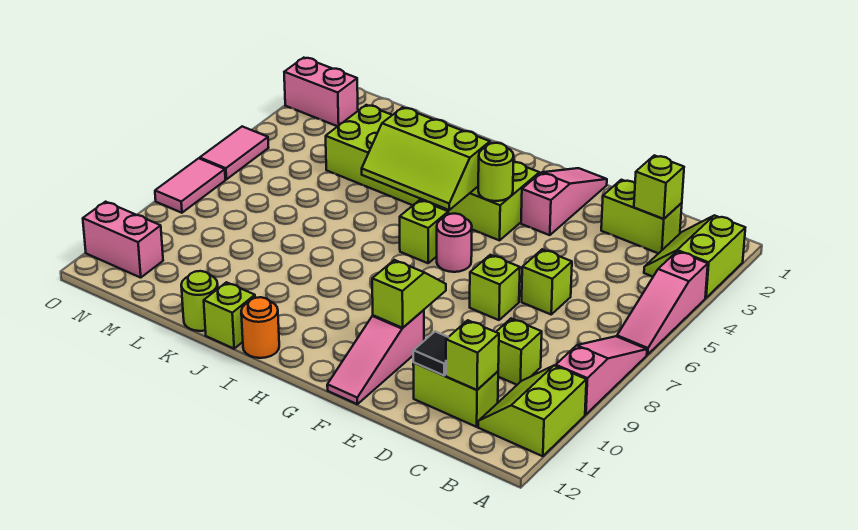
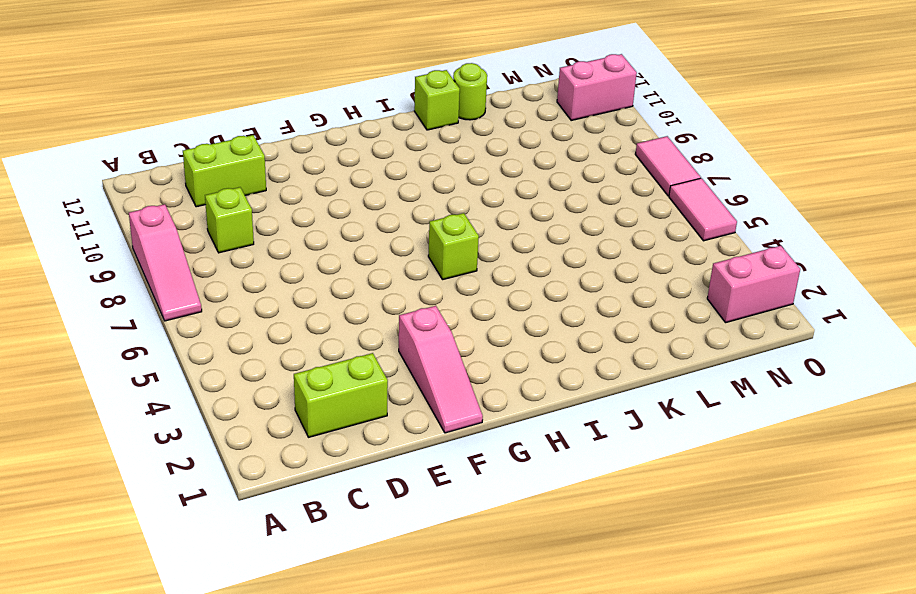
none -> lime 2x2 slope [644,215,745,298]
none -> pink 1x3 slope [617,251,708,355]
none -> lime 2x2 slope [478,366,586,456]

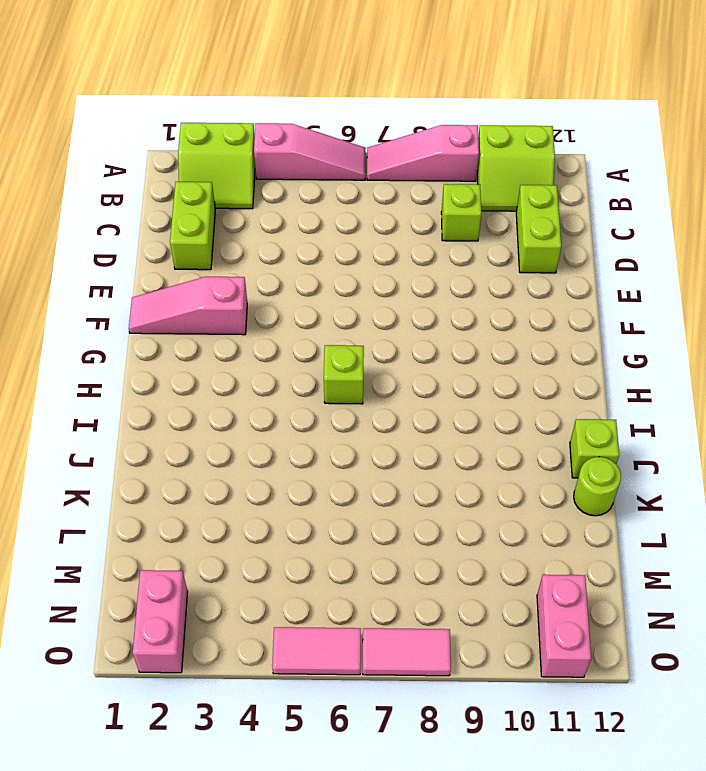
none -> lime 1x1 brick [522,249,572,314]
none -> lime 1x1 brick [470,255,520,320]
none -> pink 1x3 slope [327,310,424,404]

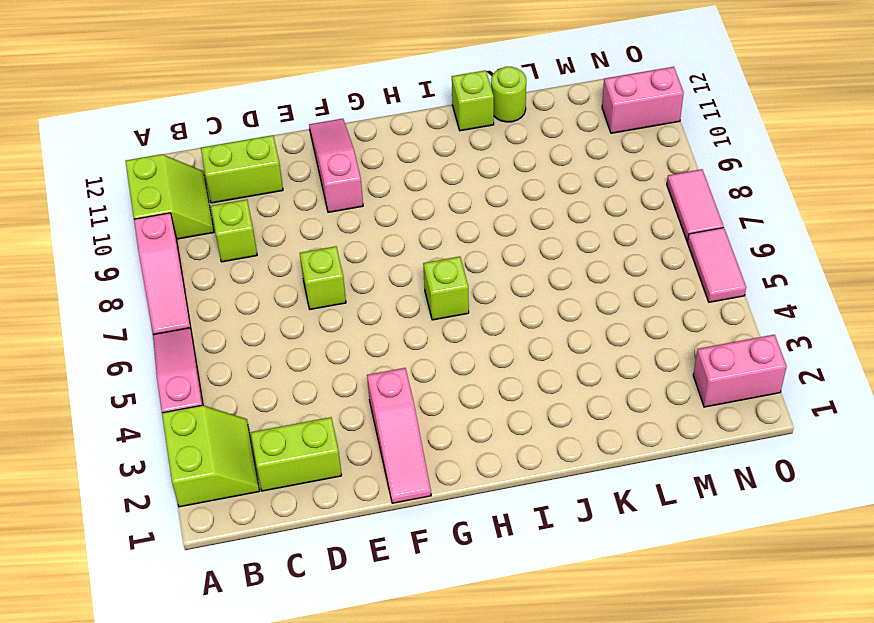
none -> lime 1x1 brick [522,249,572,314]
none -> lime 2x6 brick [326,105,539,240]
none -> pink 1x1 round brick [437,214,472,272]

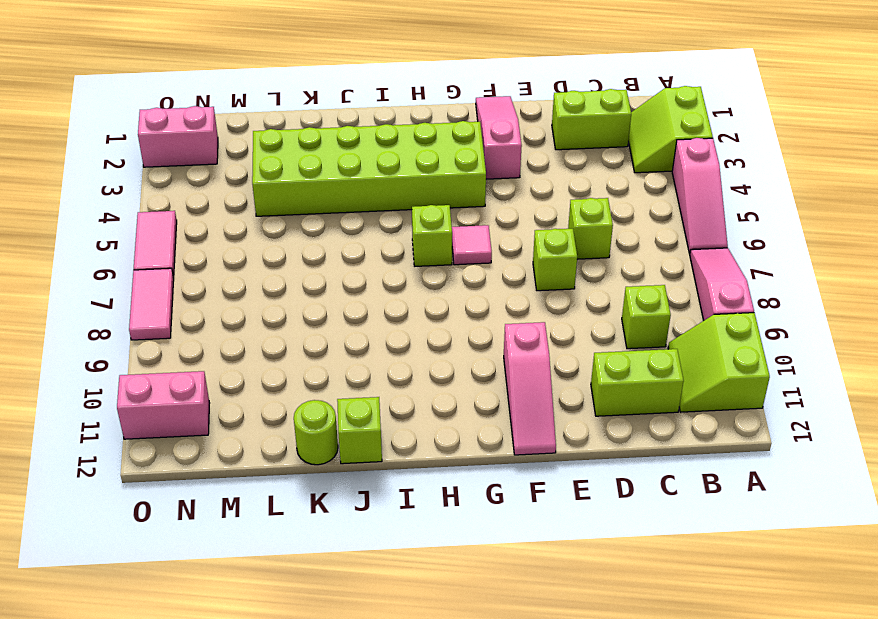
pink 1x1 tile [452,225,492,265] -> pink 1x1 round brick [437,214,472,272]
none -> orange 1x1 round brick [241,297,279,358]
none -> lime 1x1 brick [634,155,684,219]
none -> lime 1x1 brick [446,320,499,390]

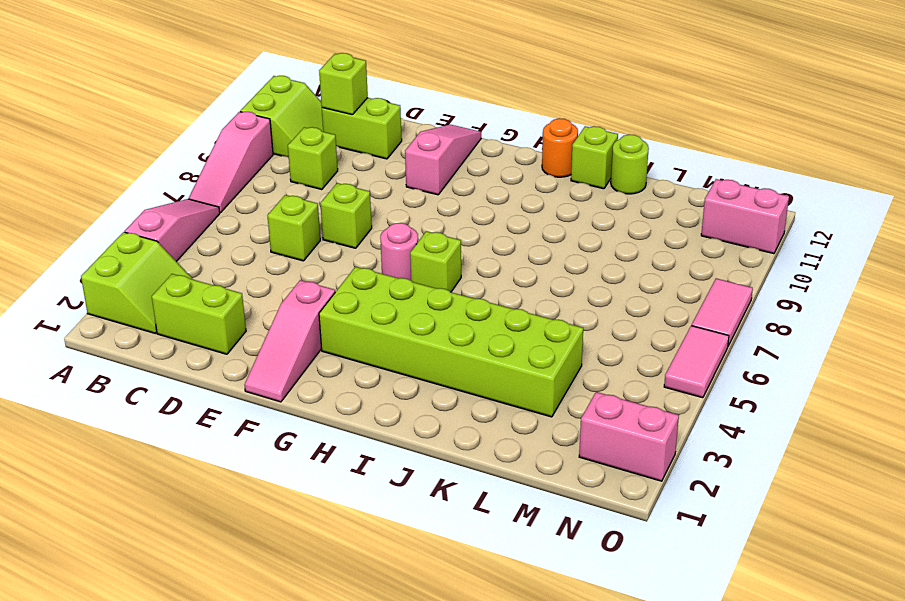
none -> lime 1x1 brick [634,155,684,219]
none -> black 1x1 tile [413,332,448,376]
none -> lime 1x2 slope [372,260,446,328]

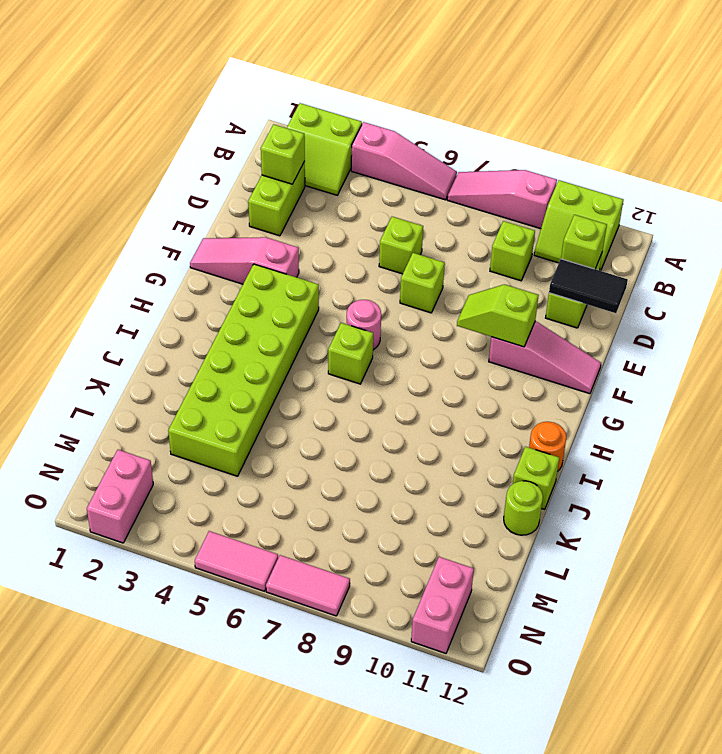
black 1x2 tile [549,259,628,313] -> black 1x1 tile [413,332,448,376]
none -> lime 1x1 round brick [478,143,514,201]
none -> lime 2x3 slope [362,108,490,210]

